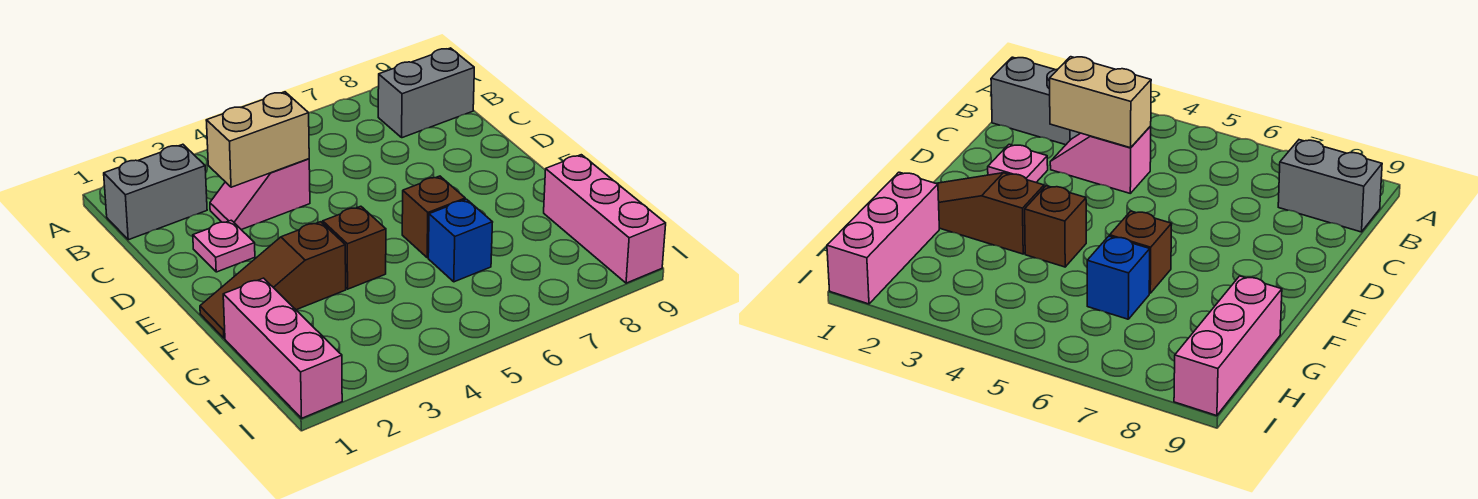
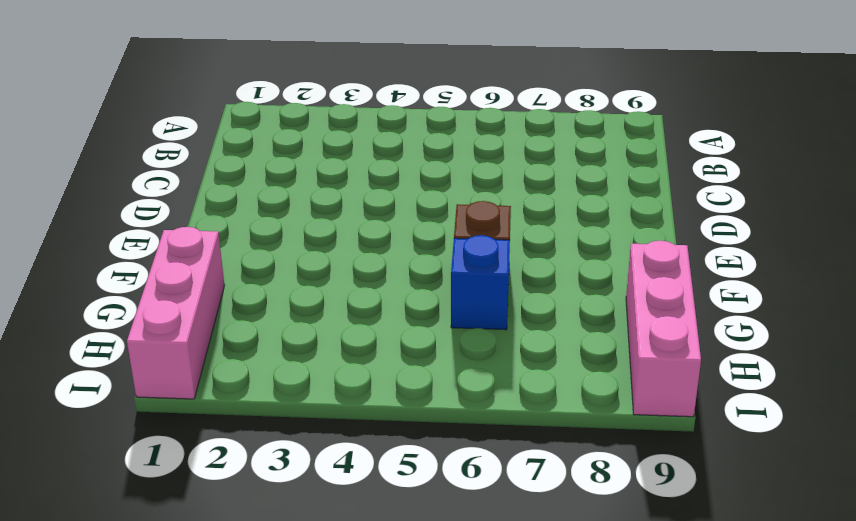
none -> grey 1x2 brick [104,144,207,240]
none -> grey 1x2 brick [378,48,474,138]

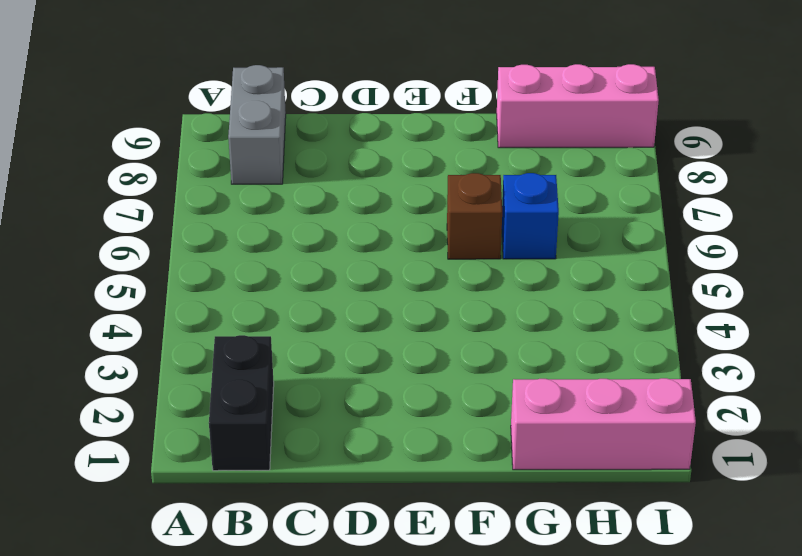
black 1x2 brick [209,335,274,471] -> grey 1x2 brick [104,144,207,240]
none -> pink 1x2 slope [210,159,310,230]
none -> pink 1x1 plate [193,220,255,272]

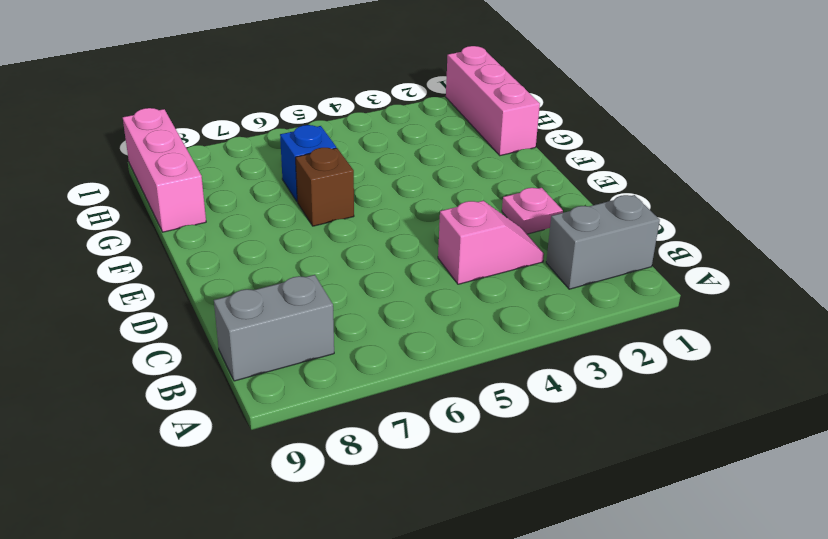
none -> brown 1x3 slope [200,222,346,338]
none -> brown 1x1 brick [323,206,386,289]

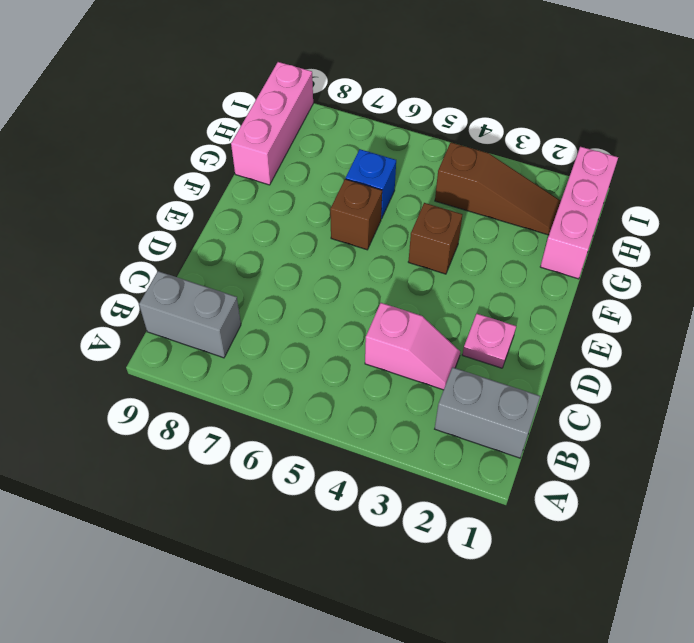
brown 1x3 slope [435,142,561,235] -> brown 1x3 slope moved to [200,222,346,338]
none -> tan 1x2 brick [206,92,309,187]

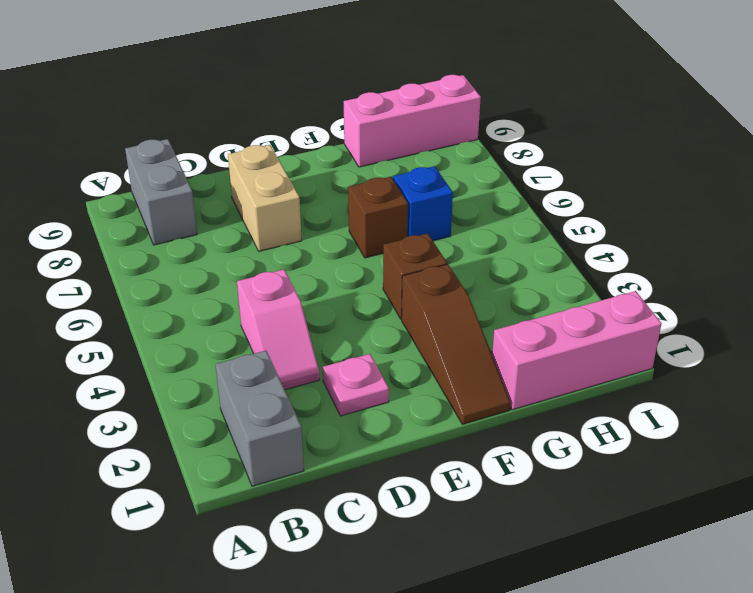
tan 1x2 brick [228,145,302,251] -> tan 1x2 brick moved to [206,92,309,187]

